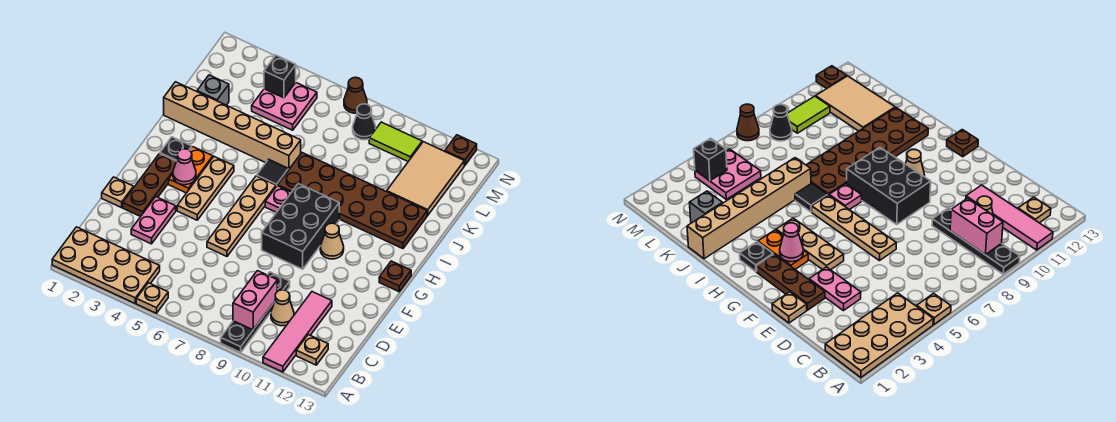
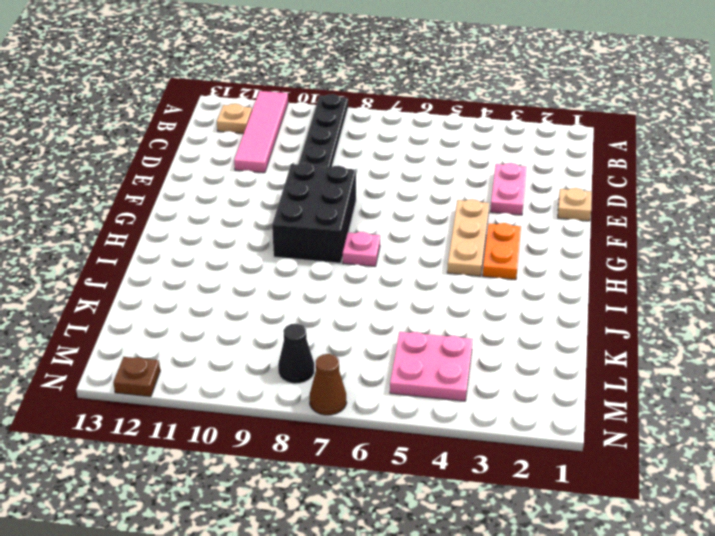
none -> tan 2x4 plate [52,227,160,303]
none -> tan 1x1 plate [136,283,168,313]
none -> tan 1x1 cone [271,290,294,326]
none -> brown 1x3 plate [123,154,176,217]

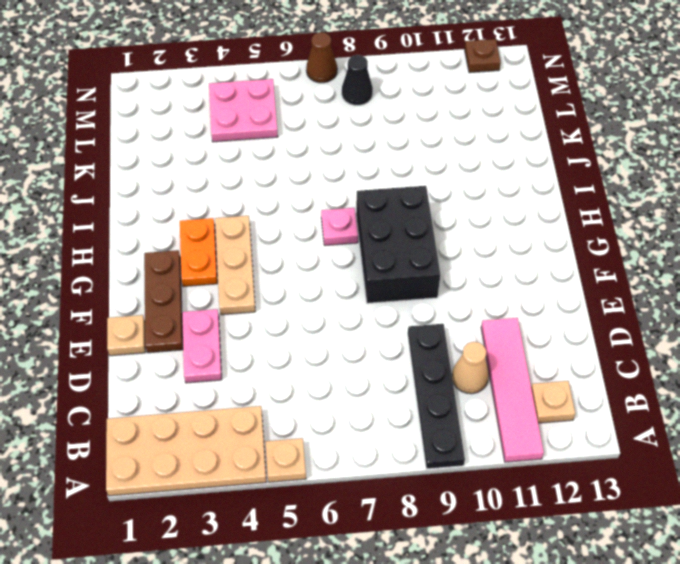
none -> tan 1x4 plate [207,176,276,256]
none -> tan 1x1 cone [320,223,344,259]
none -> brown 1x1 plate [379,261,411,292]
none -> black 1x1 plate [160,137,192,161]

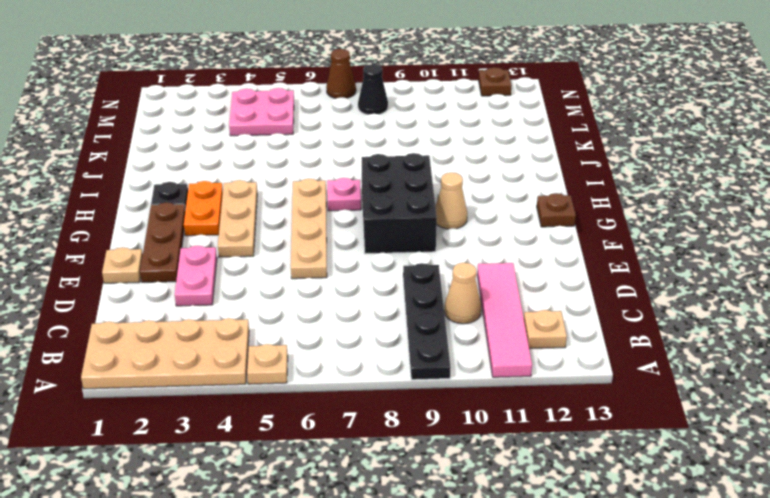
none -> black 1x1 tile [257,159,288,186]
none -> brown 2x6 plate [278,153,427,249]
none -> tan 1x6 brick [164,82,301,170]
none -> grey 1x1 brick [197,75,229,105]

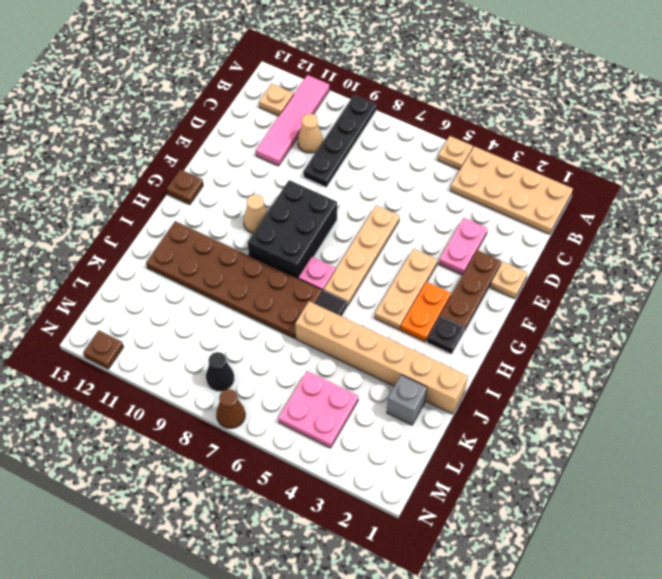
none -> tan 2x3 tile [387,142,464,215]
none -> lime 1x2 tile [369,122,422,161]
none -> pink 1x2 brick [233,271,277,330]
none -> pink 1x1 cone [173,149,196,185]

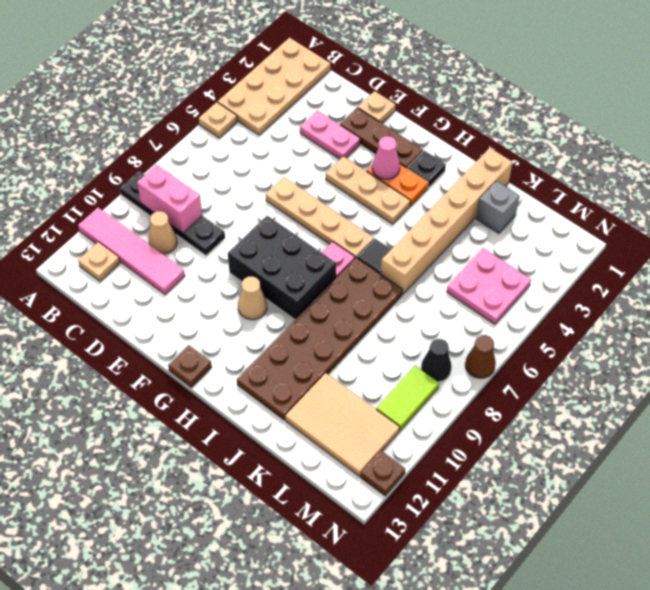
none -> black 1x1 brick [264,55,296,98]

